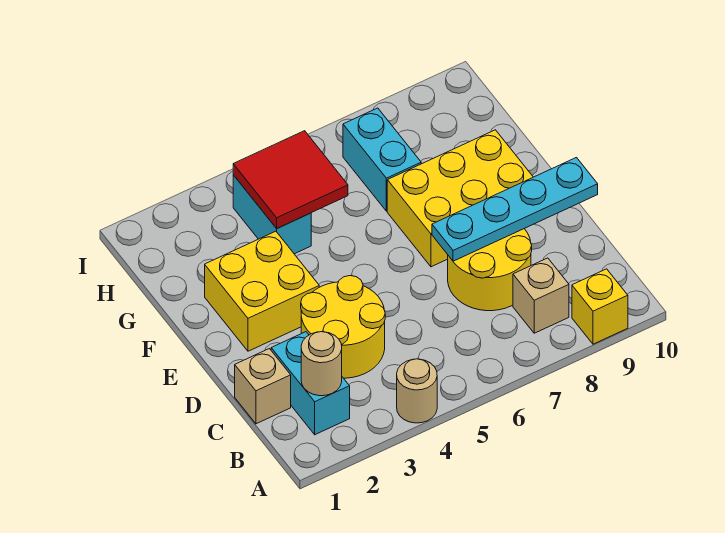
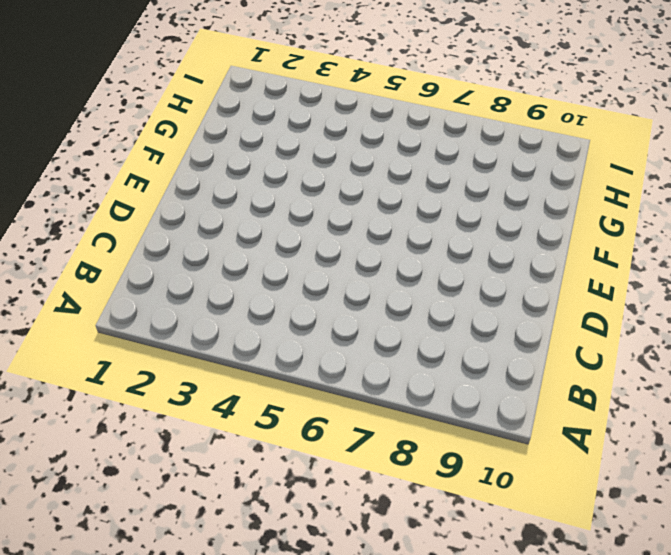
none -> tan 1x1 round brick [397,359,437,423]
none -> yellow 1x1 brick [572,269,628,344]
none -> cyan 1x2 brick [271,332,350,435]

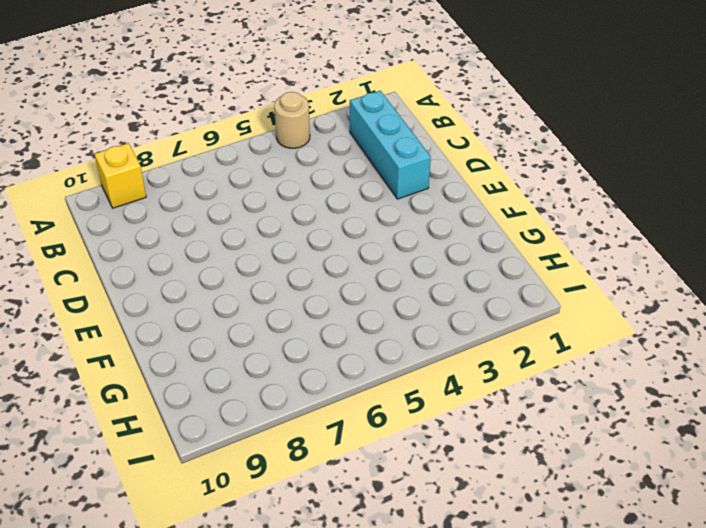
cyan 1x3 brick [350,91,431,199] -> cyan 1x2 brick [271,332,350,435]
none -> tan 1x1 brick [513,258,569,333]
none -> tan 1x1 brick [235,349,291,424]
none -> yellow 2x2 round brick [301,276,385,378]

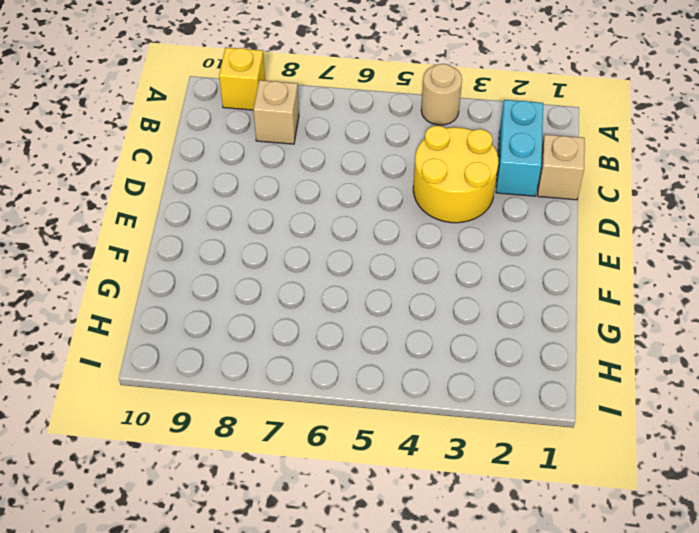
none -> yellow 2x2 round brick [448,229,532,311]
none -> yellow 2x2 brick [205,231,319,351]
none -> yellow 2x3 brick [387,130,533,267]

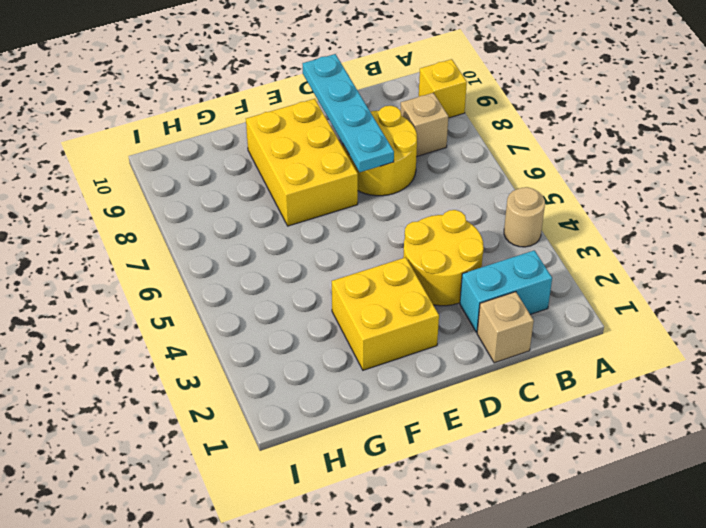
none -> cyan 1x2 brick [233,175,311,254]
none -> cyan 1x2 brick [343,108,421,211]
none -> tan 1x1 round brick [301,332,342,396]

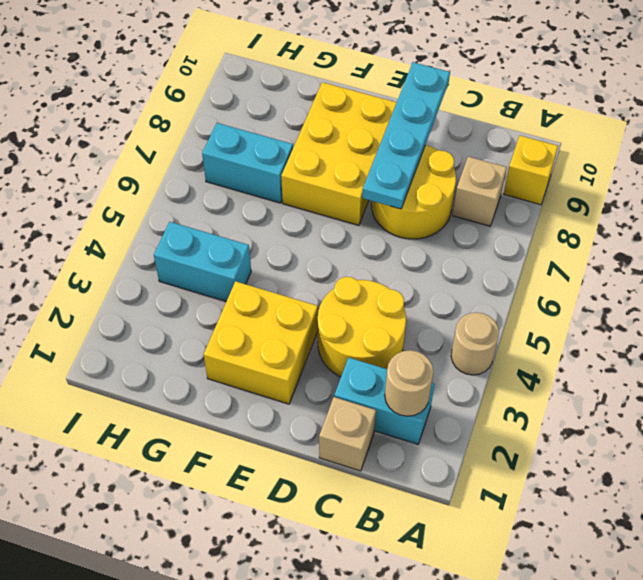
none -> red 2x2 tile [233,131,348,228]

